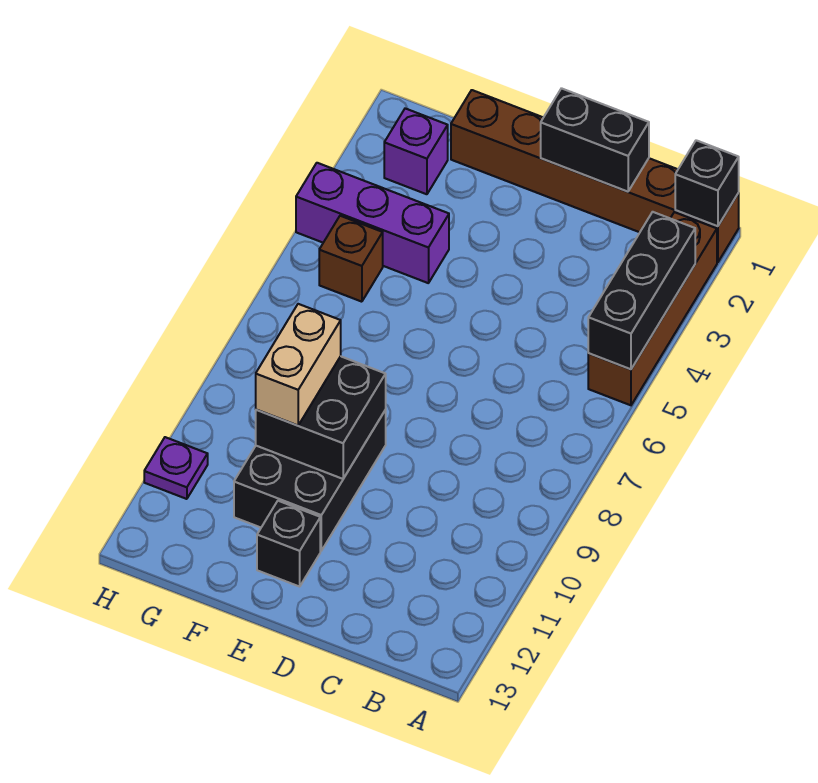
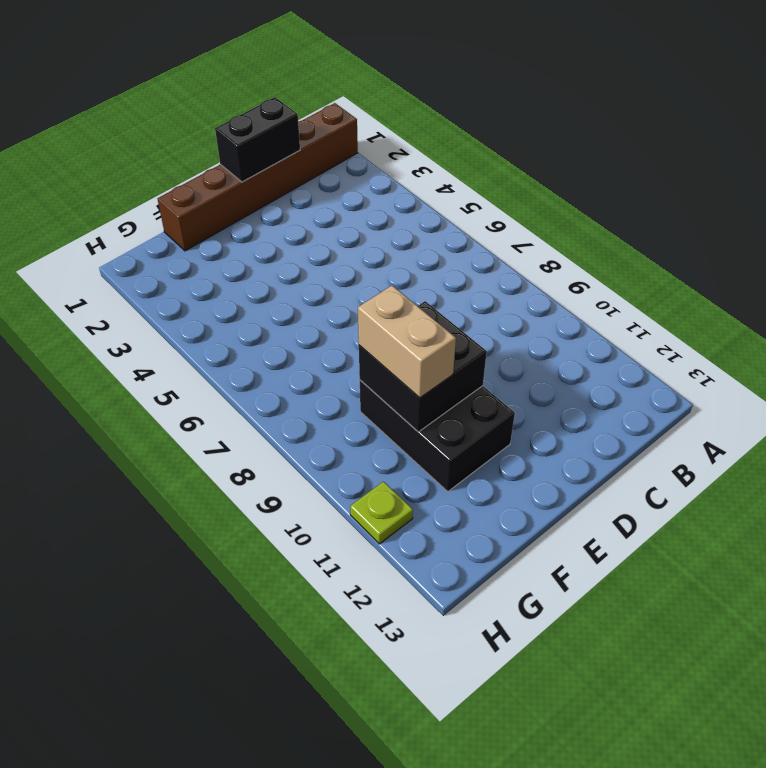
lime 1x1 plate [350,482,413,544] -> purple 1x1 plate [144,437,208,499]
none -> brown 1x4 brick [588,212,717,405]
none -> black 1x1 brick [257,501,320,587]
none -> purple 1x3 brick [296,163,449,283]

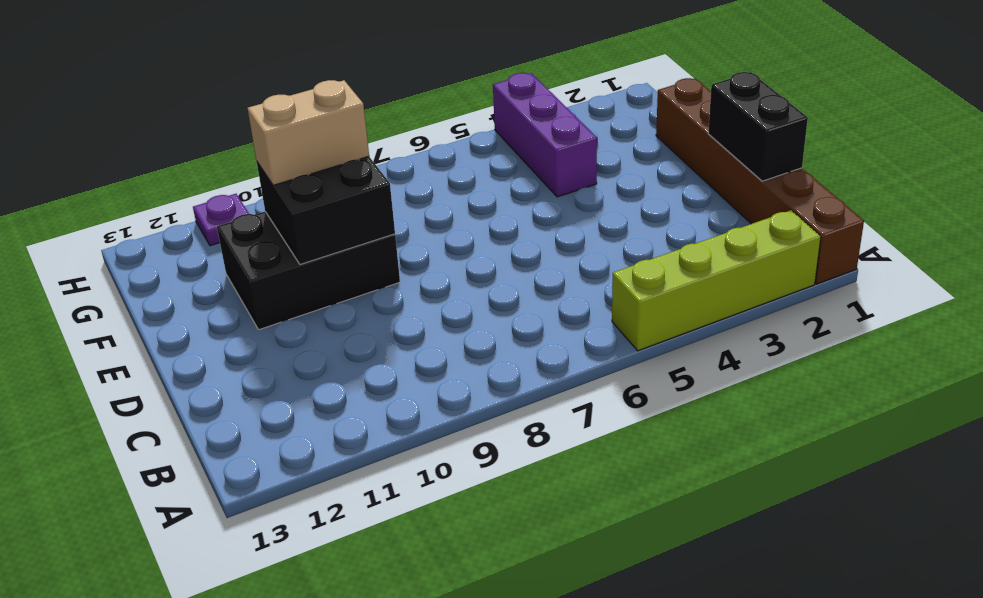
lime 1x4 brick [612,210,821,351] -> brown 1x4 brick [588,212,717,405]
none -> black 1x1 brick [257,501,320,587]
none -> purple 1x1 brick [384,108,448,194]
none -> brown 1x1 brick [319,216,383,302]

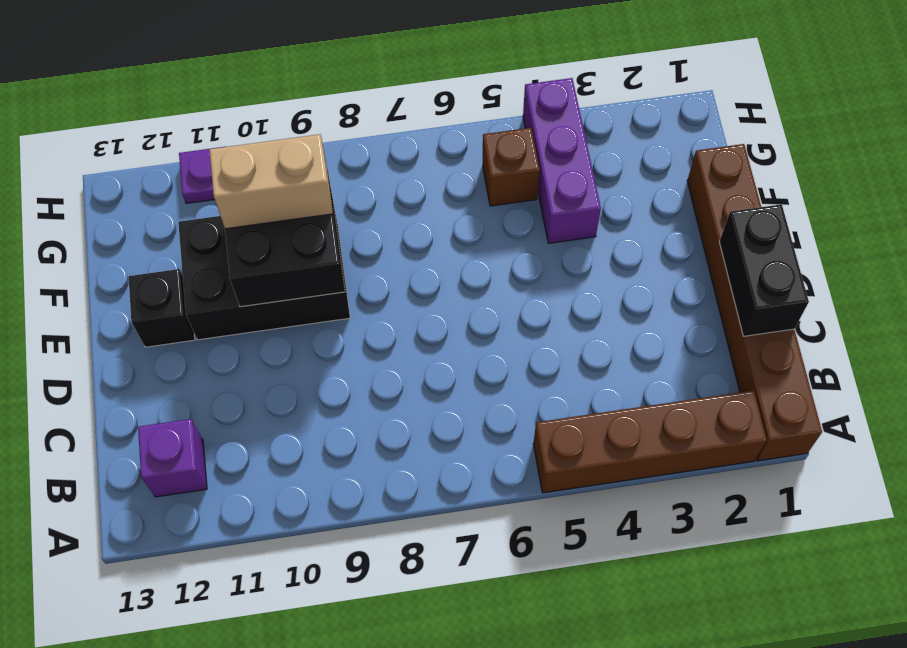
purple 1x1 brick [138,419,207,497] -> purple 1x1 brick moved to [384,108,448,194]
none -> black 1x1 brick [675,140,739,226]
none -> black 1x3 brick [588,212,695,369]

